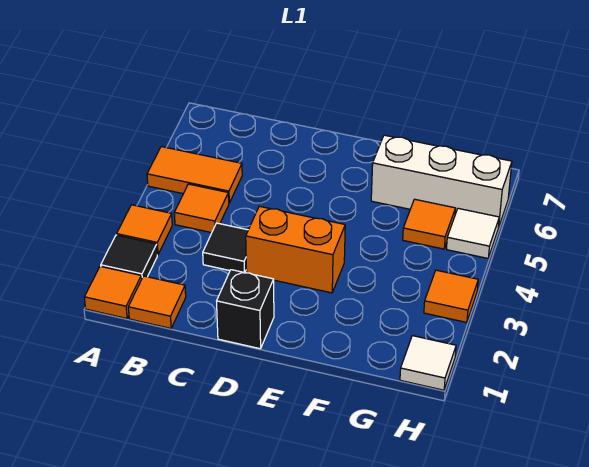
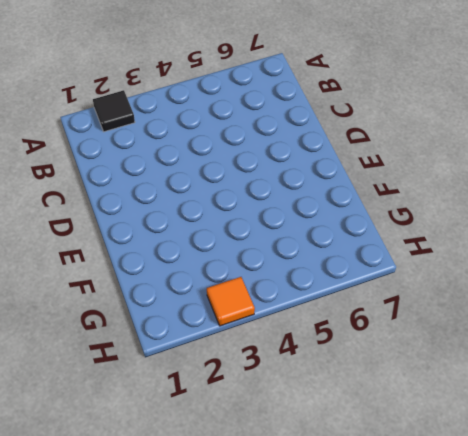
none -> orange 1x1 tile [84,266,142,318]
none -> orange 1x1 tile [117,205,172,255]
none -> orange 1x2 tile [147,147,242,203]

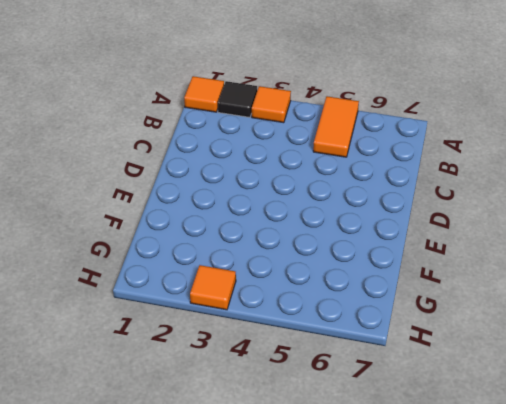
none -> orange 1x1 tile [128,276,186,328]
none -> orange 1x1 tile [174,184,229,233]
none -> black 1x1 tile [203,223,248,273]

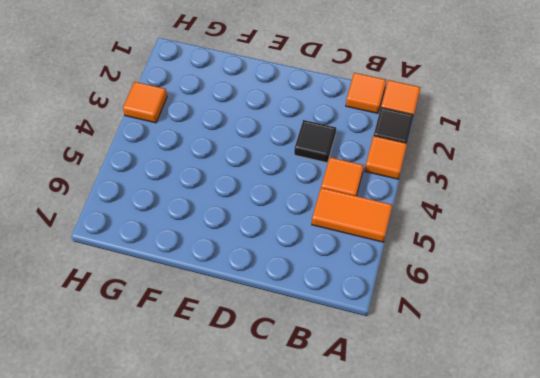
none -> black 1x1 brick [217,270,274,349]
none -> orange 1x2 brick [246,206,345,293]
none -> white 1x3 brick [371,135,512,228]

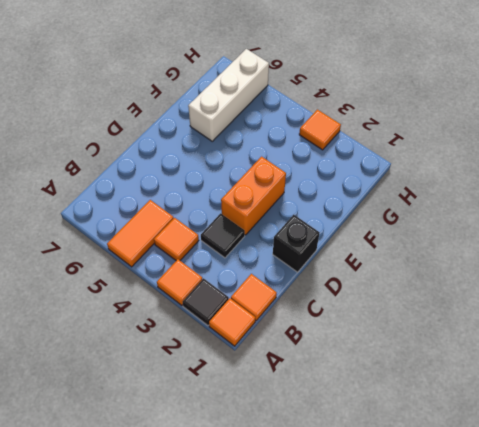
none -> orange 1x1 tile [403,199,455,249]
none -> white 1x1 tile [400,336,456,390]
none -> white 1x1 tile [447,208,499,258]

